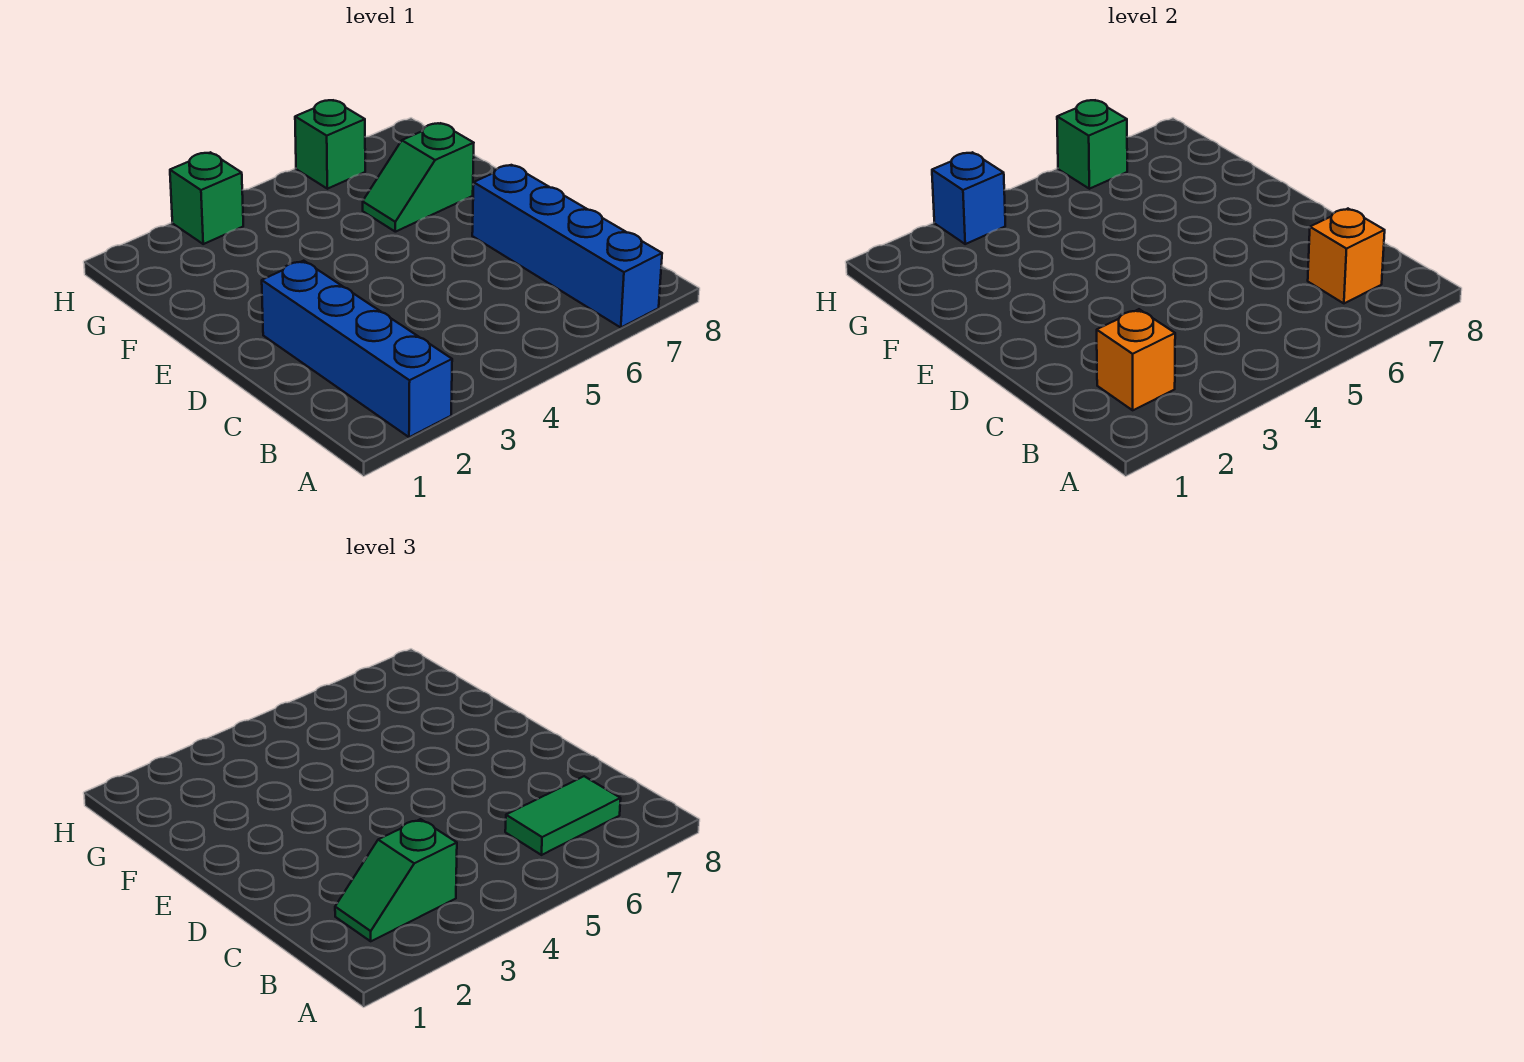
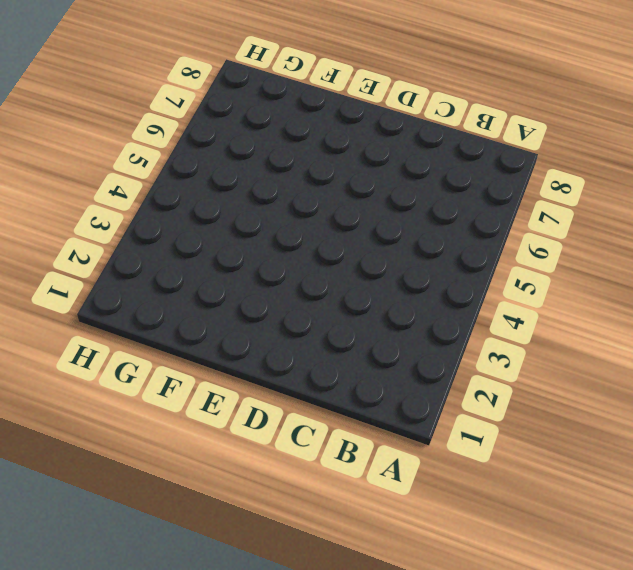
none -> blue 1x4 brick [262,261,452,437]
none -> blue 1x4 brick [472,165,662,328]

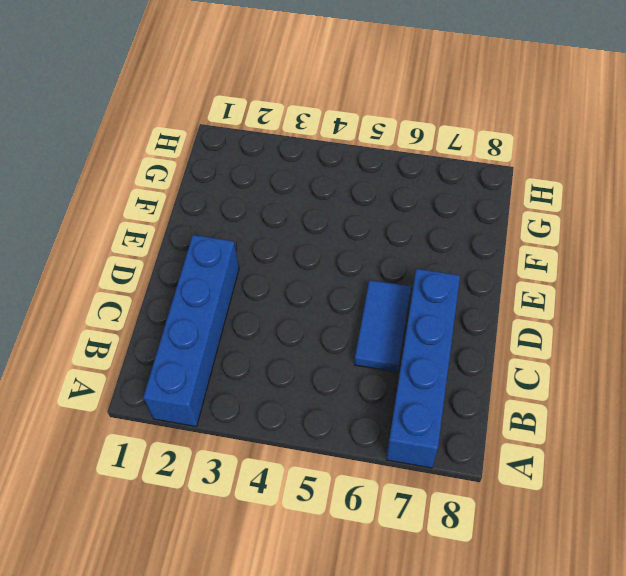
blue 1x2 tile [355,280,411,372] -> none
none -> green 1x2 slope [363,123,474,232]
none -> green 1x1 brick [170,152,243,244]

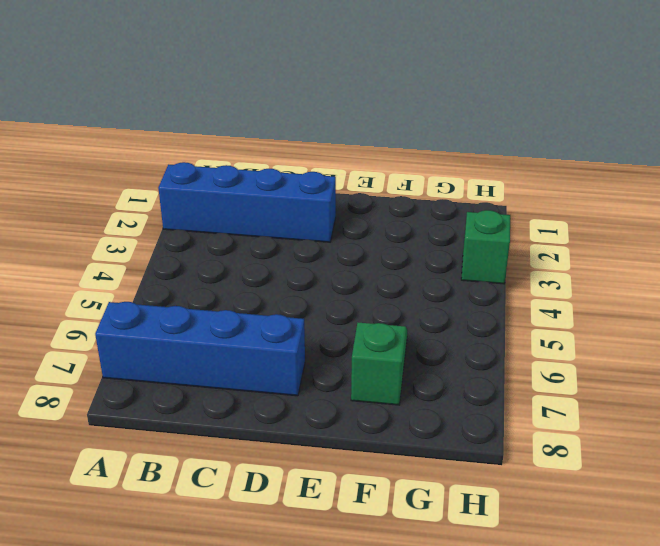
none -> green 1x1 brick [295,100,365,189]
none -> orange 1x1 brick [1097,309,1175,410]

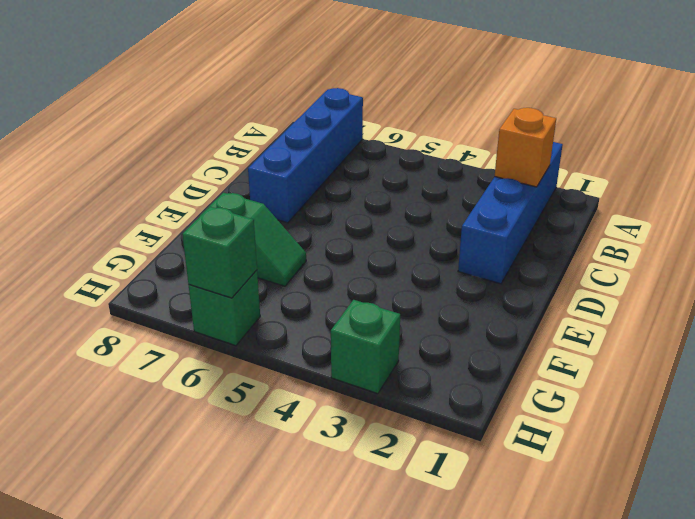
none -> orange 1x1 brick [1308,209,1385,303]
none -> blue 1x1 brick [932,152,1005,244]

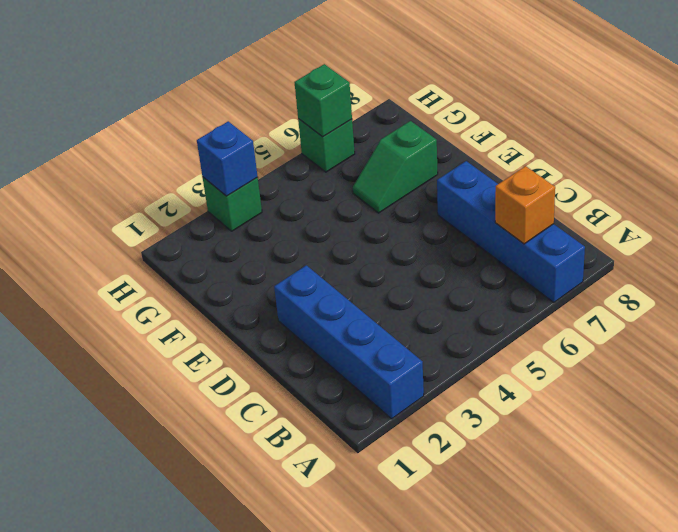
none -> orange 1x1 brick [1097,309,1175,410]
none -> green 1x2 slope [335,819,457,941]

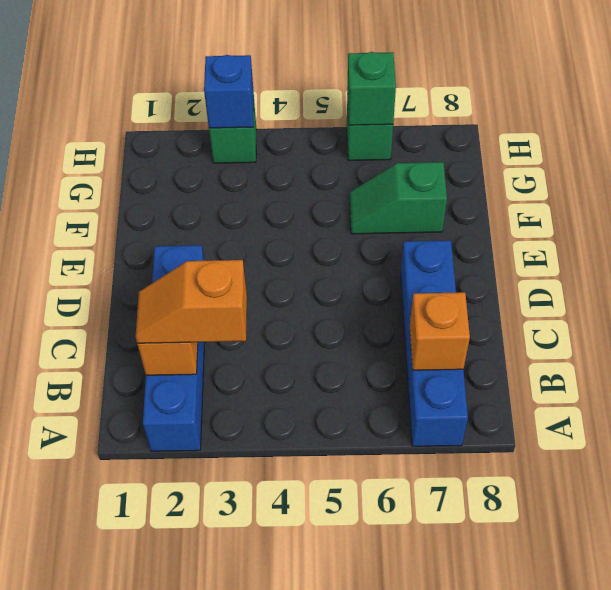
orange 1x2 slope [136,260,247,344] -> green 1x2 slope [335,819,457,941]
none -> green 1x2 tile [505,776,621,855]

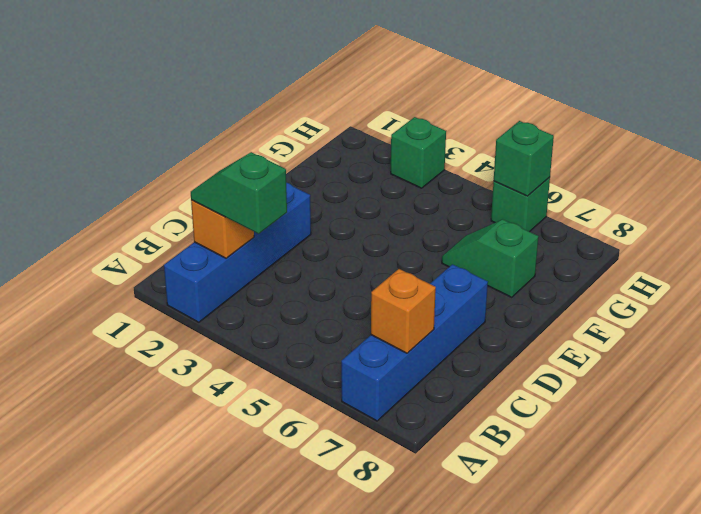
none -> blue 1x1 brick [932,152,1005,244]
none -> green 1x2 tile [505,776,621,855]

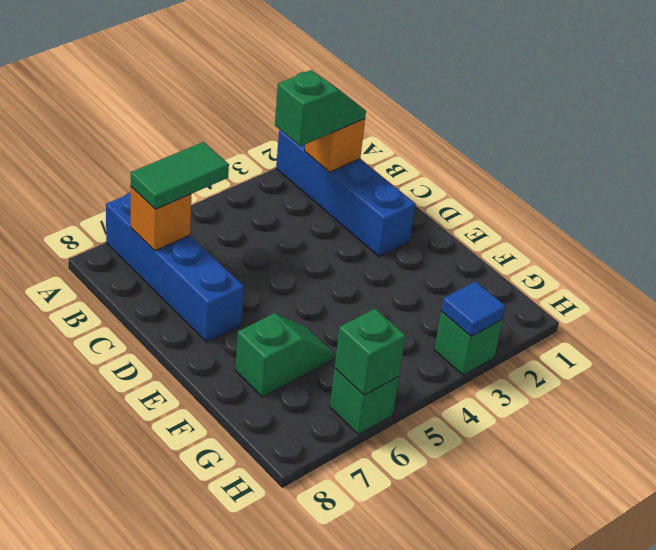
blue 1x1 tile [441,281,506,337] -> blue 1x1 brick [932,152,1005,244]

